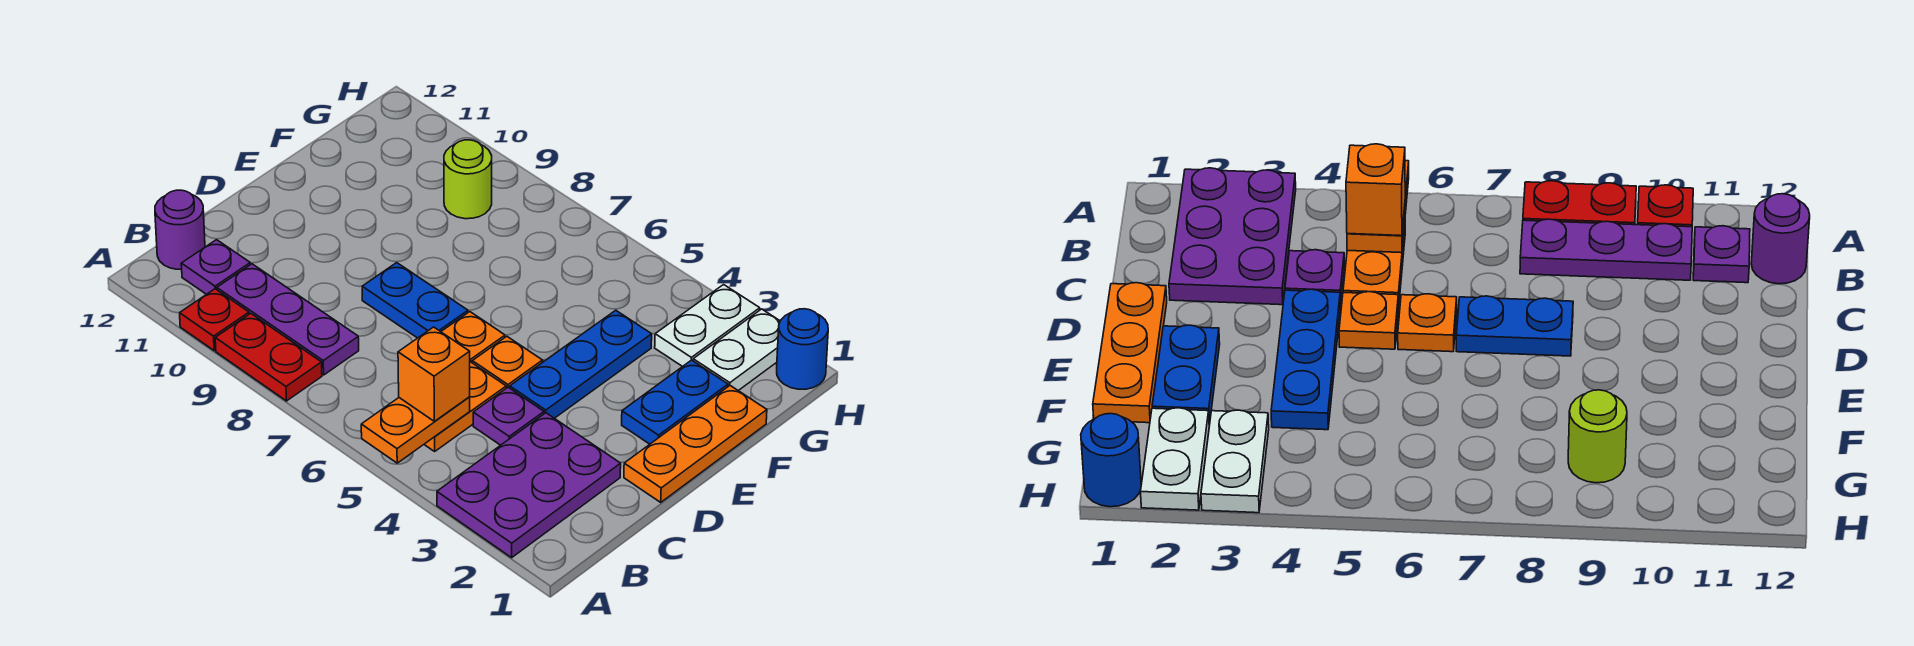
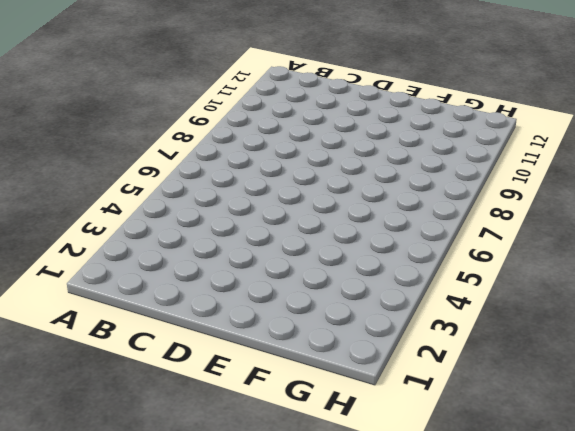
none -> purple 2x3 plate [437,413,621,558]
none -> red 1x2 plate [215,313,322,401]
none -> red 1x1 plate [180,289,249,351]

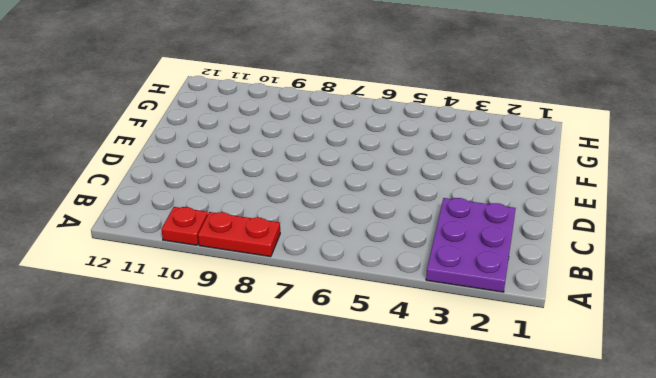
none -> orange 1x2 plate [424,362,506,451]
none -> purple 1x3 plate [217,264,359,375]
none -> purple 1x1 plate [181,240,250,294]

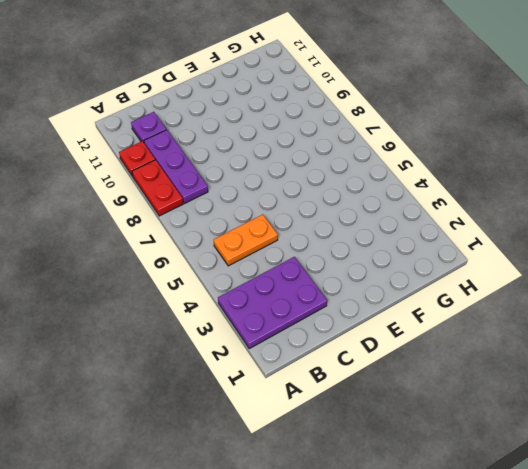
none -> purple 1x1 round brick [155,190,205,269]
none -> purple 1x1 plate [473,387,544,445]
none -> orange 1x3 plate [624,386,767,502]

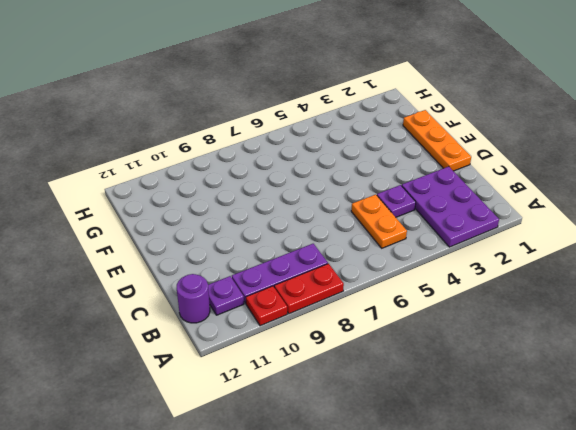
none -> blue 1x3 plate [510,310,652,418]
none -> orange 1x1 plate [472,337,543,388]
none -> orange 1x1 plate [441,312,505,362]

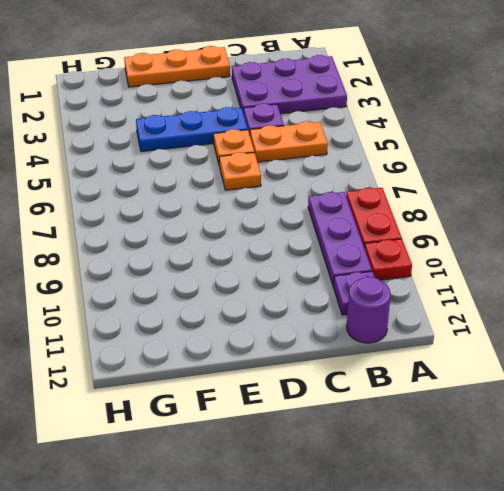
none -> blue 1x2 plate [362,263,468,338]
none -> blue 1x2 plate [622,360,728,444]
none -> white 1x2 plate [693,309,780,391]

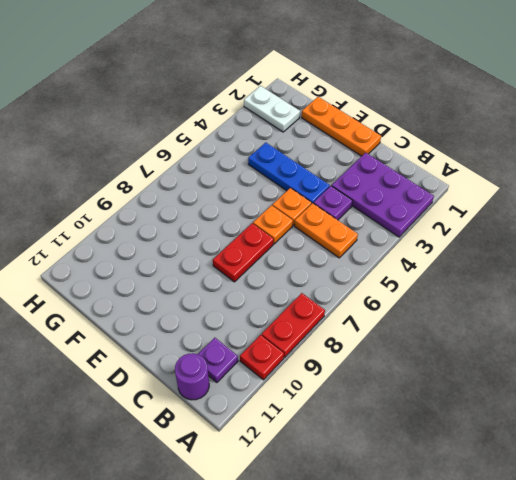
red 1x2 plate [213,223,274,282] -> blue 1x2 plate [362,263,468,338]
none -> purple 1x3 plate [217,264,359,375]
none -> blue 1x2 plate [622,360,728,444]
none -> white 1x2 plate [655,285,760,367]

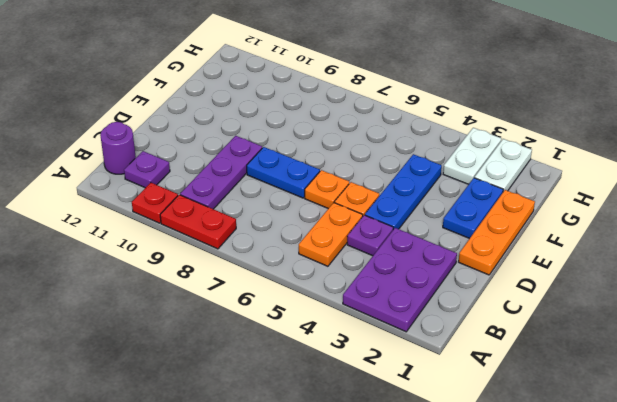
purple 1x3 plate [180,136,262,209] -> purple 1x3 plate turned to [217,264,359,375]
none -> lime 1x1 round brick [444,140,492,219]
none -> blue 1x1 round brick [777,309,828,389]
none -> orange 1x2 plate [361,397,470,463]

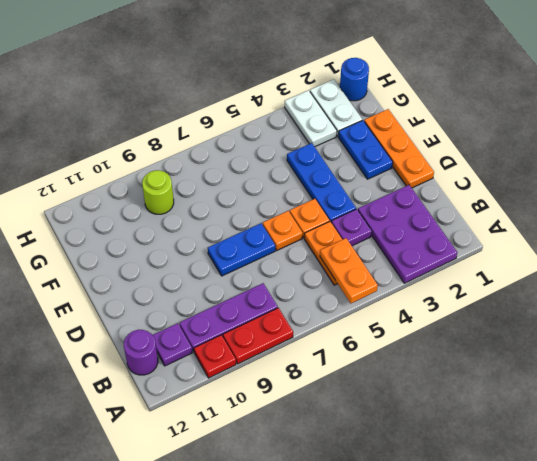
none -> orange 1x1 brick [398,327,470,421]

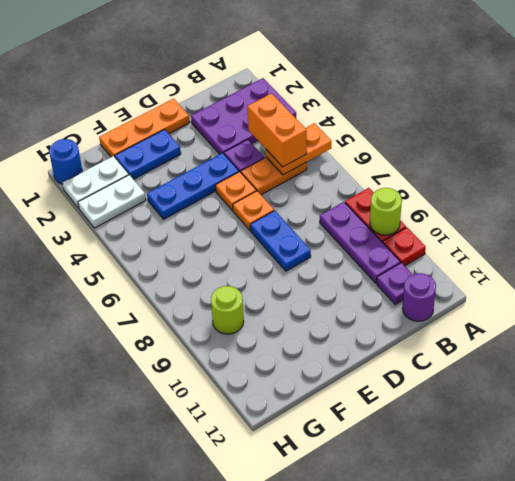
lime 1x1 round brick [370,188,402,235] -> none
orange 1x2 brick [247,94,307,167] -> orange 1x1 brick [398,327,470,421]

